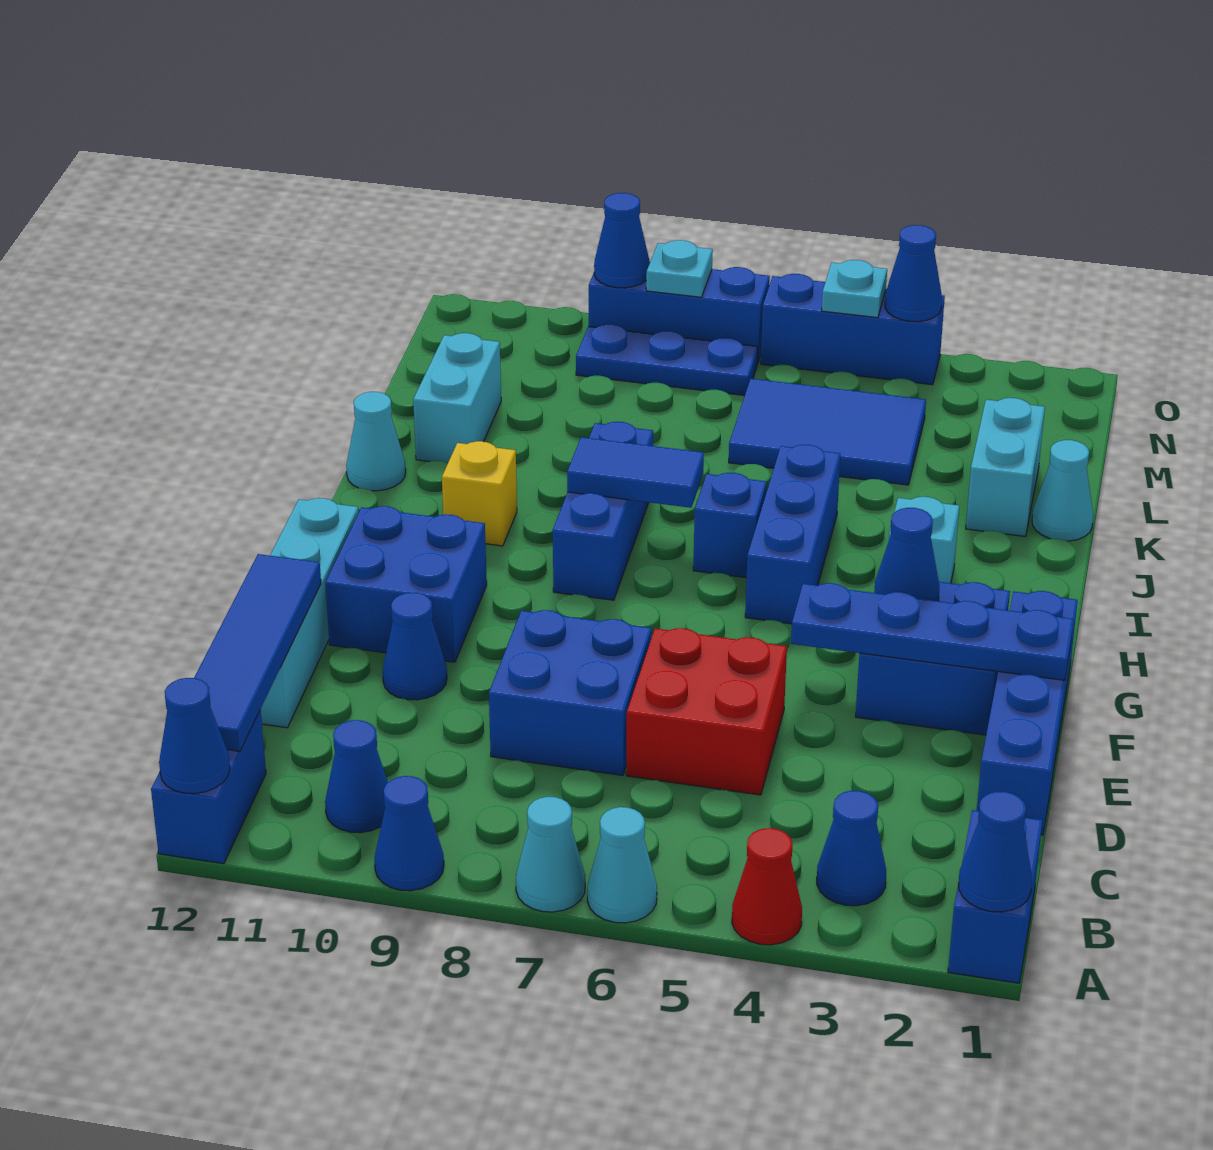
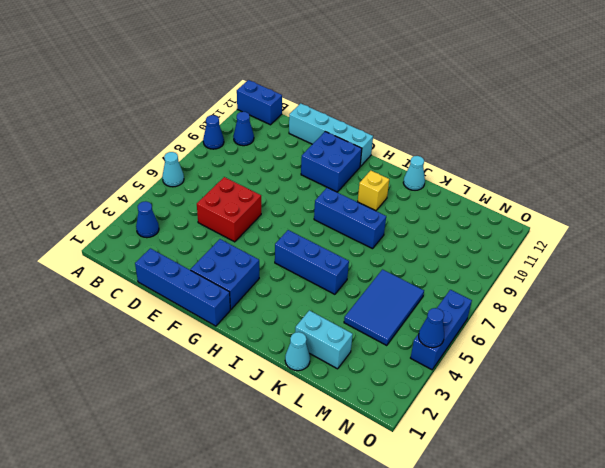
none -> blue 1x2 brick [948,810,1042,983]
none -> red 1x1 cone [732,828,802,945]
none -> cyan 1x1 cone [516,797,585,912]
none -> blue 2x2 brick [489,610,651,775]

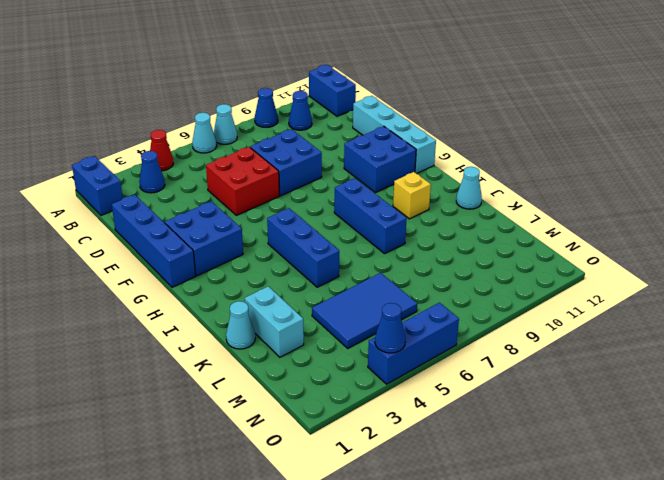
none -> blue 1x1 cone [383,593,447,700]
none -> cyan 1x1 brick [889,497,959,583]
none -> blue 1x1 brick [693,473,767,578]
none -> cyan 1x2 brick [413,333,501,463]

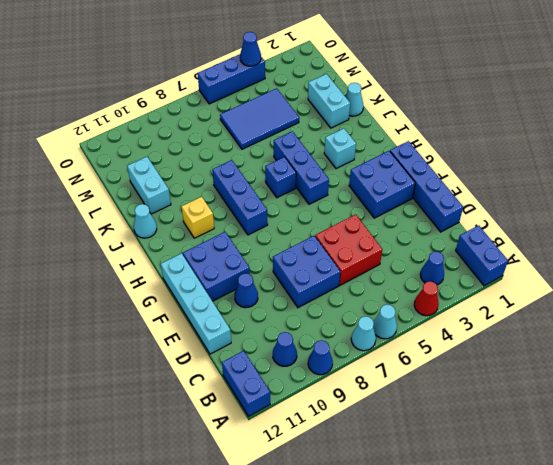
none -> blue 1x3 plate [576,324,758,396]
none -> blue 1x3 brick [589,267,770,362]
none -> blue 1x1 cone [959,792,1032,912]
none -> blue 1x1 cone [159,678,230,794]

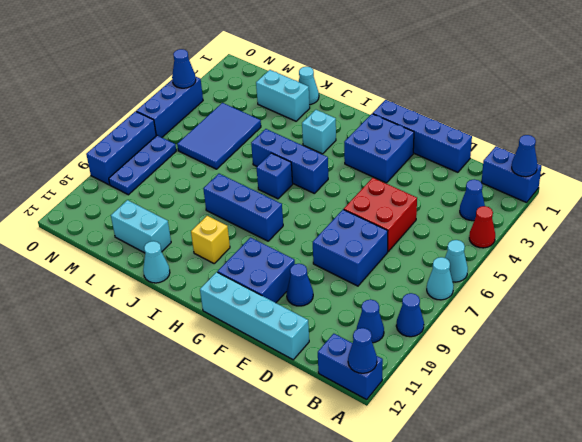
none -> blue 1x4 tile [194,554,321,751]
none -> blue 1x4 plate [791,583,1074,680]
none -> blue 1x1 cone [874,508,939,601]
none -> blue 1x2 tile [567,437,704,508]

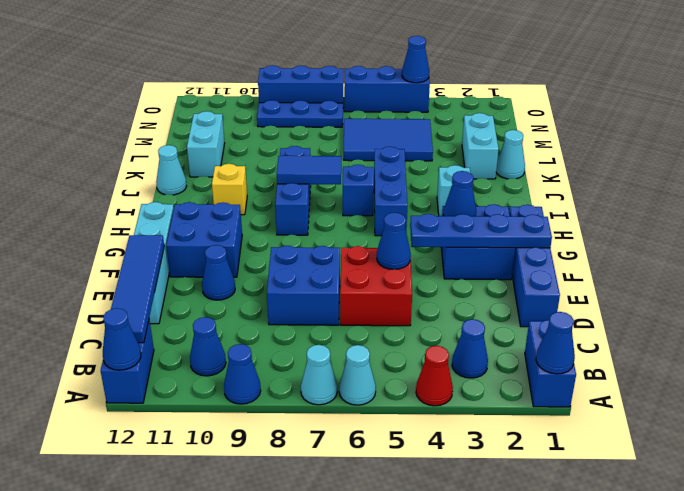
blue 1x1 cone [377,213,411,269] -> blue 1x1 cone moved to [594,193,650,288]
none -> cyan 1x1 plate [822,260,887,318]
none -> cyan 1x1 plate [646,240,713,297]

